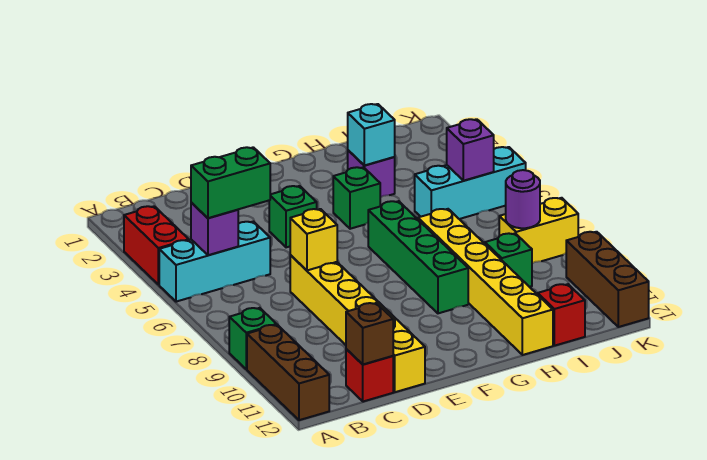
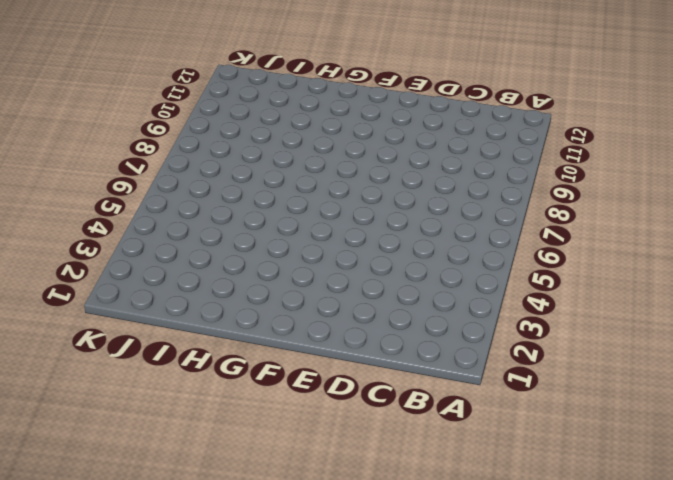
none -> red 1x2 brick [124,206,189,285]
none -> cyan 1x3 brick [159,222,270,302]
none -> green 1x1 brick [229,308,277,369]

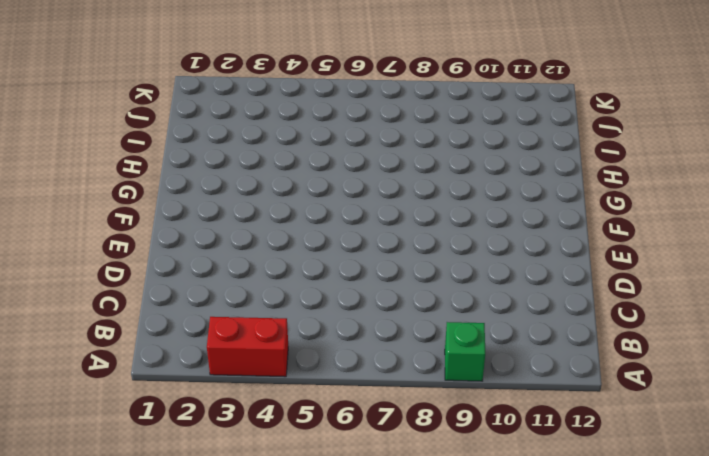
none -> cyan 1x3 brick [159,222,270,302]
none -> brown 1x3 brick [247,325,329,420]
none -> red 1x1 brick [346,349,393,402]

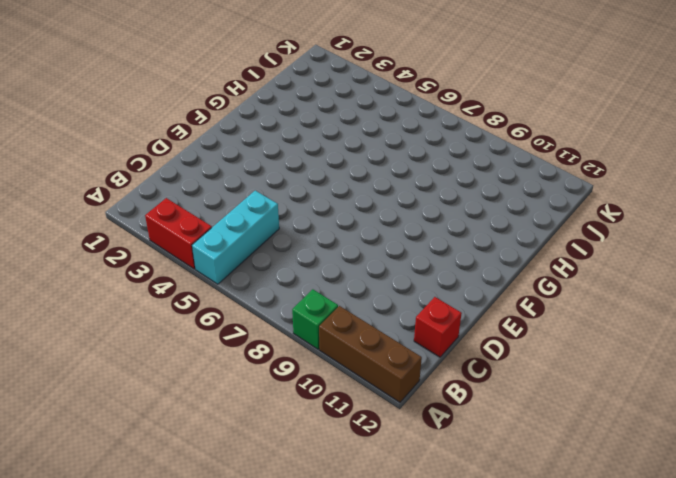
none -> yellow 1x6 brick [290,255,425,392]
none -> green 1x1 brick [269,186,317,247]
none -> green 1x1 brick [333,167,380,229]

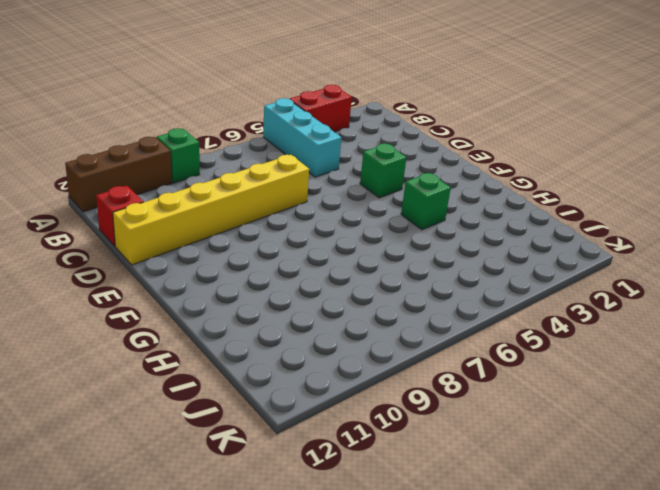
none -> green 1x4 brick [368,201,468,313]
none -> purple 1x1 brick [348,150,395,197]
none -> yellow 1x6 brick [418,209,553,355]

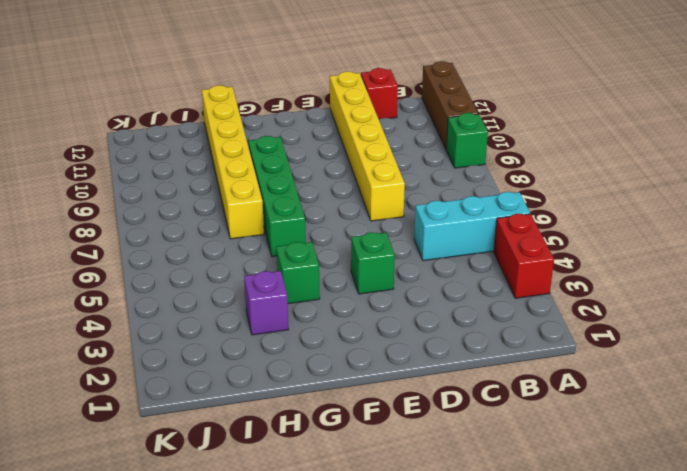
none -> cyan 1x3 brick [415,147,526,219]
none -> green 1x1 brick [485,233,532,287]
none -> red 1x1 brick [538,284,585,346]

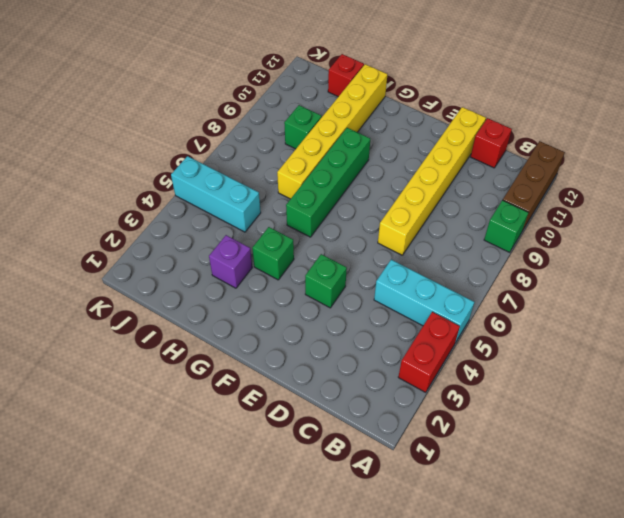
none -> yellow 1x2 brick [499,198,578,263]
none -> brown 1x3 brick [566,232,649,327]
none -> purple 1x1 brick [191,203,238,255]

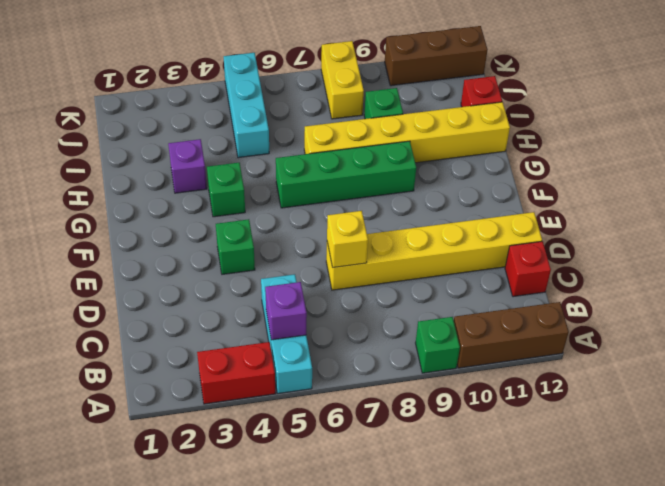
none -> brown 1x1 brick [346,303,393,365]
none -> cyan 1x1 brick [348,104,395,166]
none -> purple 1x1 brick [447,119,494,181]

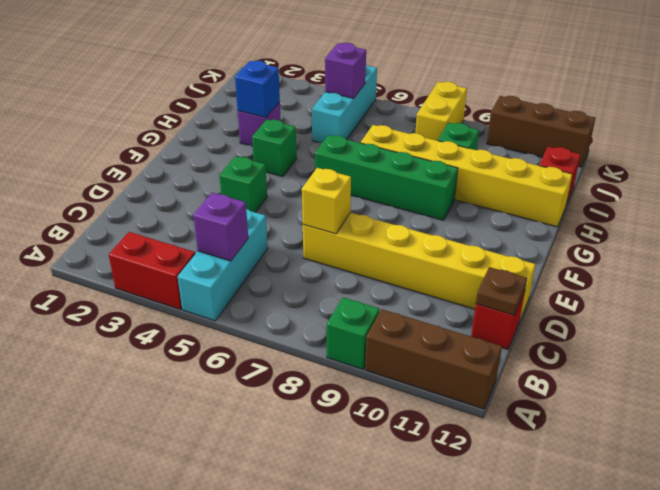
brown 1x1 plate [476,267,527,315] -> brown 1x1 brick [346,303,393,365]
blue 1x1 brick [235,61,280,118] -> cyan 1x1 brick [348,104,395,166]
none -> purple 1x1 round brick [506,170,540,228]
none -> green 1x2 brick [191,147,270,218]

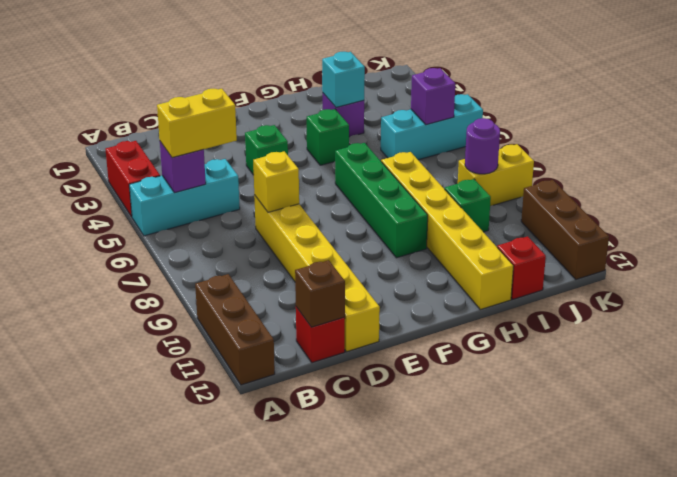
yellow 1x2 brick [157,89,237,158] -> green 1x2 brick [191,147,270,218]
none -> green 1x1 brick [229,308,277,369]

